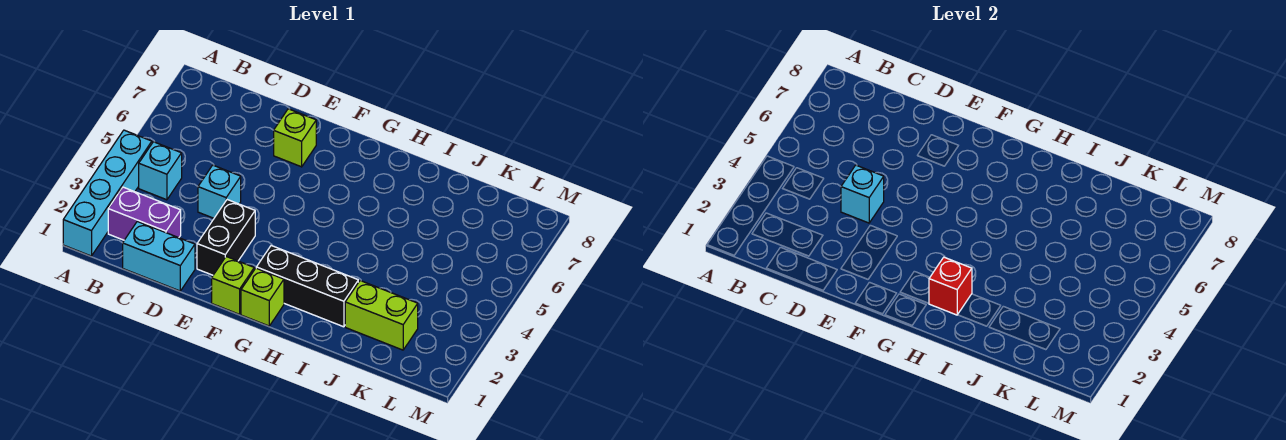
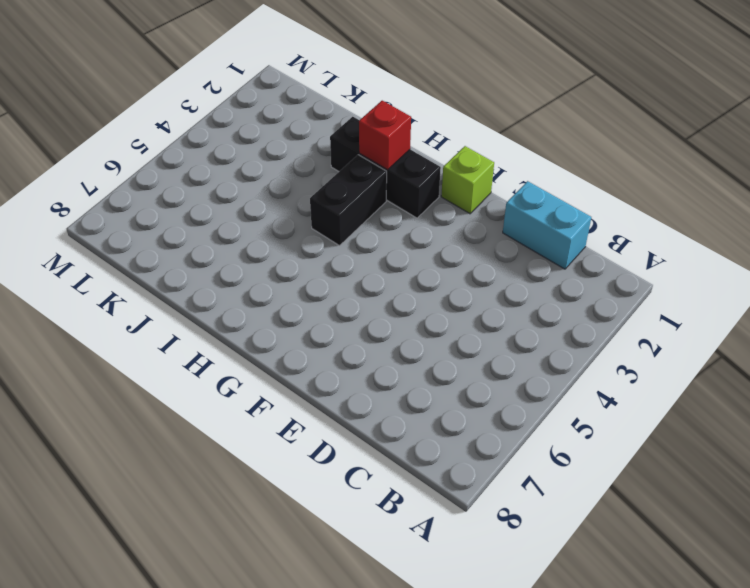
black 1x2 brick [310,155,387,246] -> black 1x2 brick moved to [197,200,255,275]
none -> cyan 1x4 brick [63,130,152,256]
none -> purple 1x2 brick [108,187,181,240]
none -> cyan 1x1 brick [139,142,182,200]

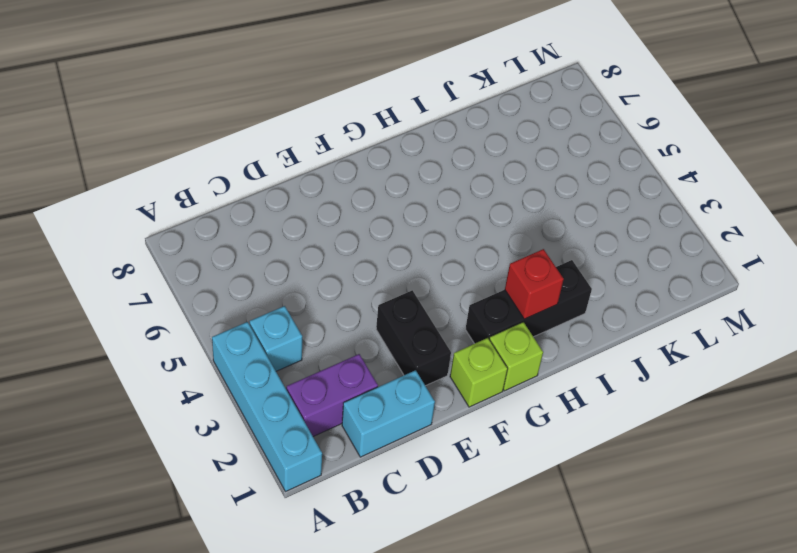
none -> cyan 1x1 brick [198,165,241,218]
none -> lime 1x1 brick [274,109,316,167]
none -> lime 1x2 brick [345,281,418,350]

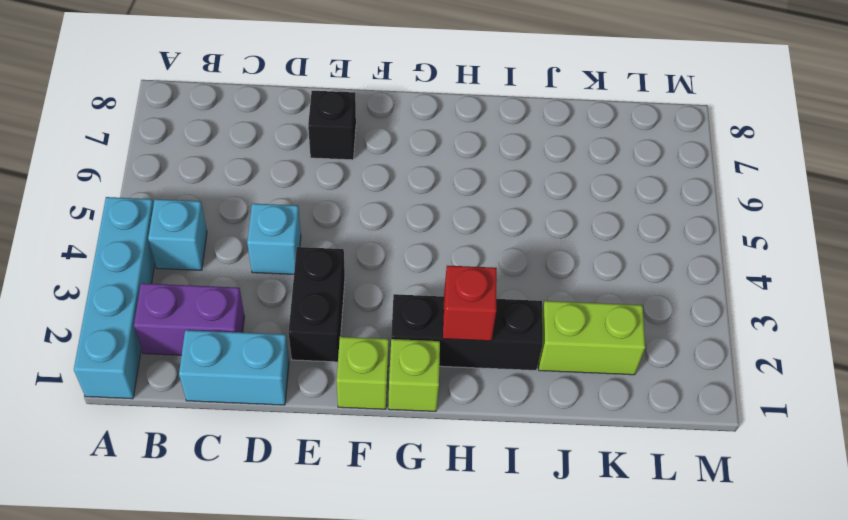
black 1x1 brick [308,91,356,160] -> lime 1x1 brick [274,109,316,167]
none -> cyan 1x1 brick [841,165,884,223]

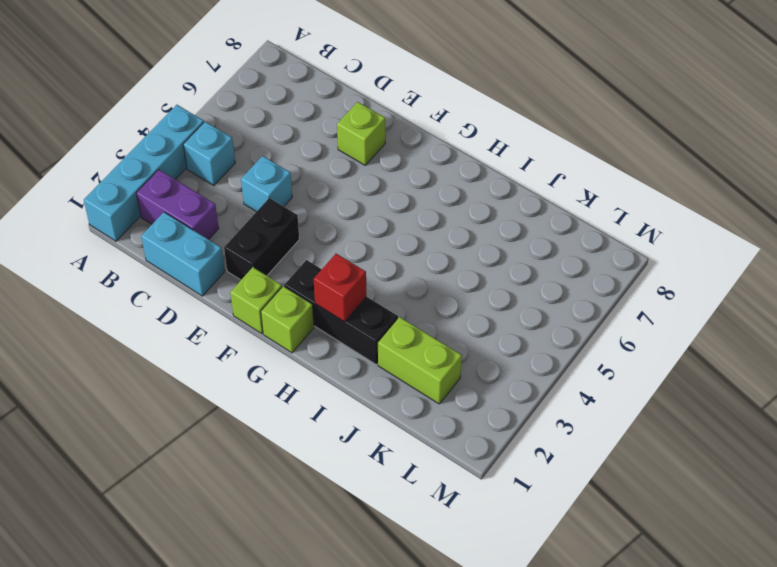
none -> cyan 1x1 brick [841,165,884,223]

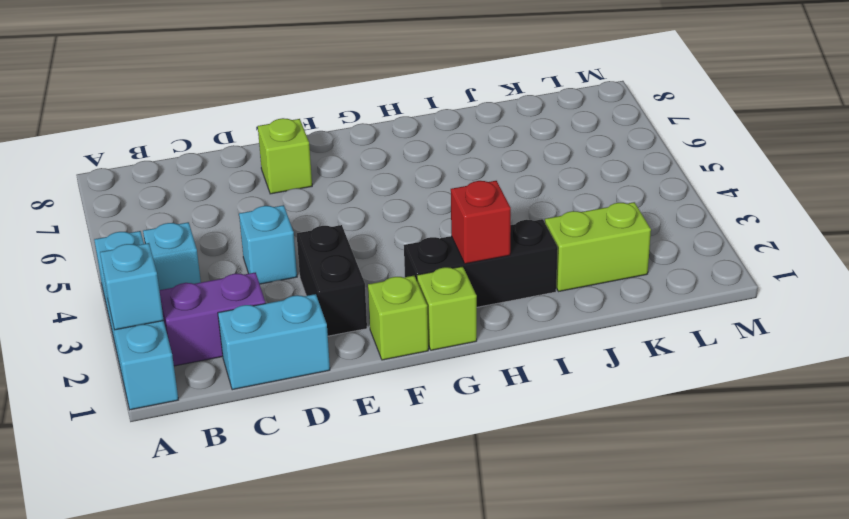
cyan 1x1 brick [100,243,164,330] -> cyan 1x1 brick moved to [841,165,884,223]

